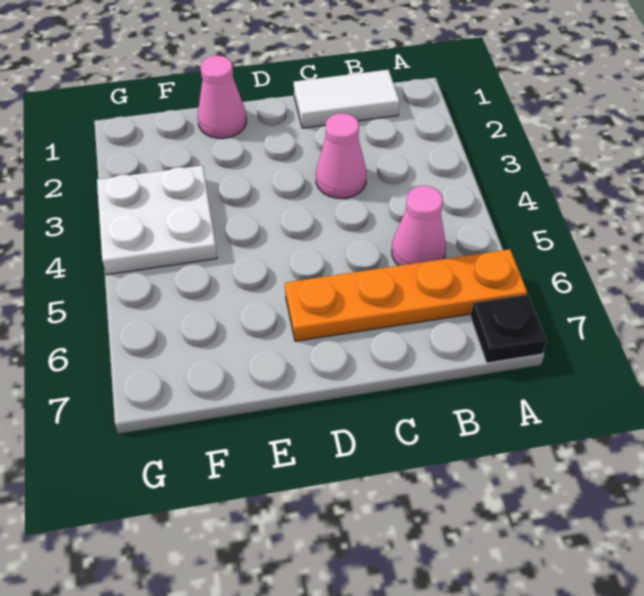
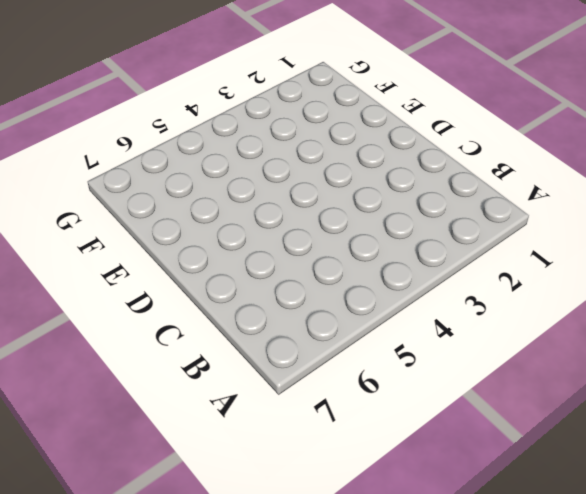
none -> orange 1x4 plate [285,249,527,341]
none -> black 1x1 plate [471,295,547,363]

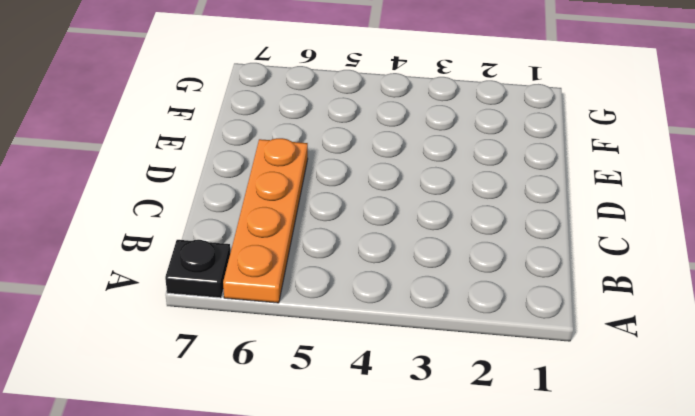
none -> white 1x2 tile [294,70,400,128]
none -> pink 1x1 cone [392,186,446,266]

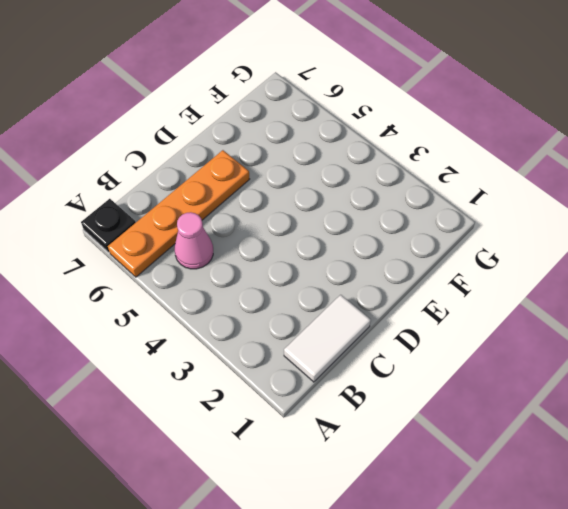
none -> pink 1x1 cone [316,113,366,198]
none -> pink 1x1 cone [198,55,246,138]

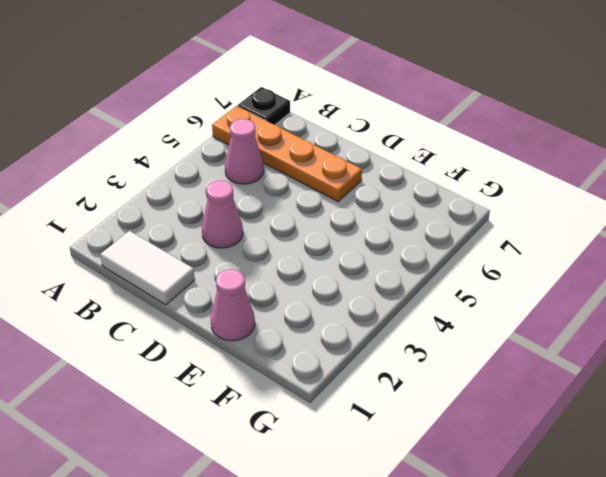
none -> white 2x2 plate [97,165,217,275]

